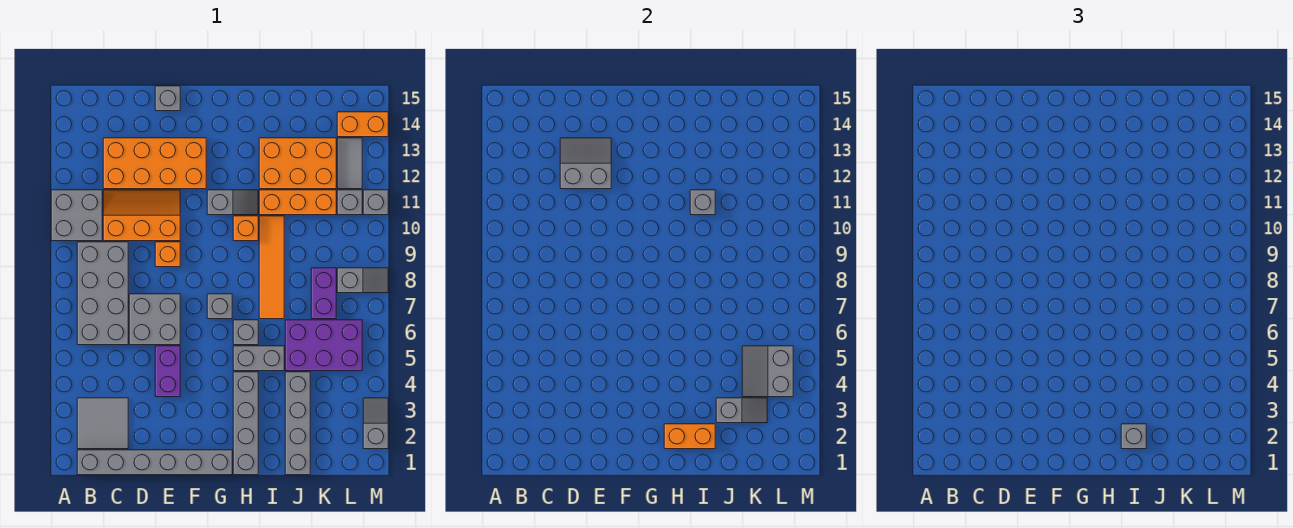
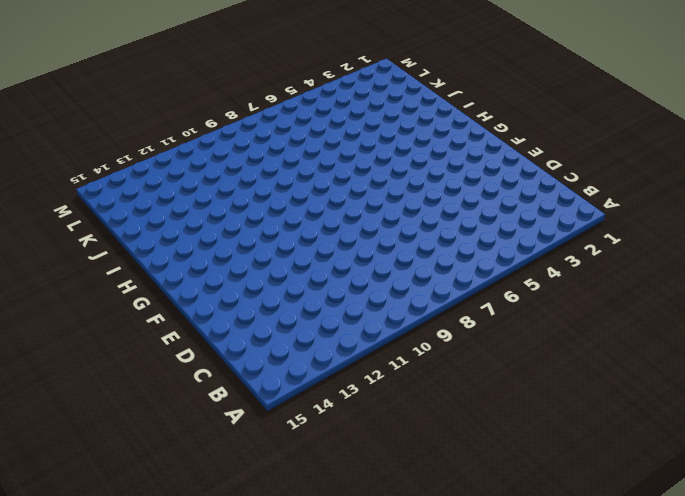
none -> grey 2x2 brick [51,190,102,241]
none -> grey 1x6 brick [77,450,232,475]
none -> grey 2x2 tile [77,398,128,449]
none -> grey 2x4 brick [77,242,128,345]

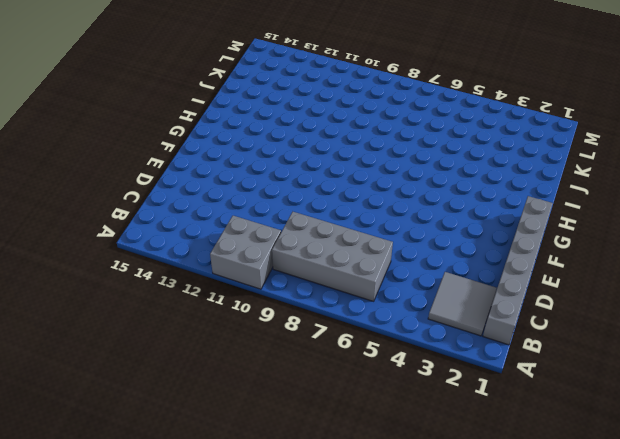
none -> orange 2x3 slope [103,190,180,241]
none -> orange 2x4 brick [103,138,206,189]
none -> grey 2x2 brick [129,294,180,345]
none -> purple 1x2 brick [155,346,180,397]

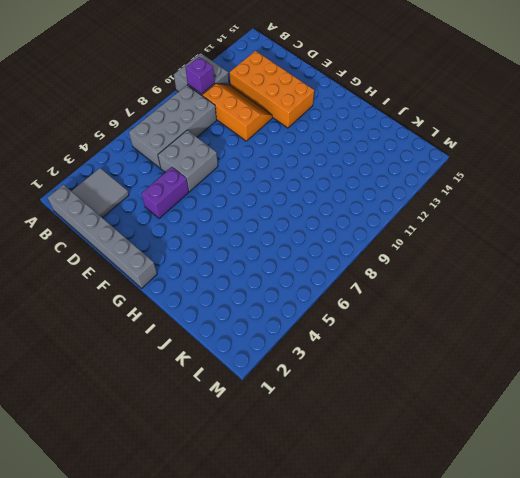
purple 1x1 brick [186,57,215,94] -> none
none -> orange 1x1 brick [155,242,180,267]
none -> grey 1x1 brick [155,86,180,111]
none -> grey 1x1 brick [207,294,232,319]
none -> grey 1x2 slope [207,190,258,215]

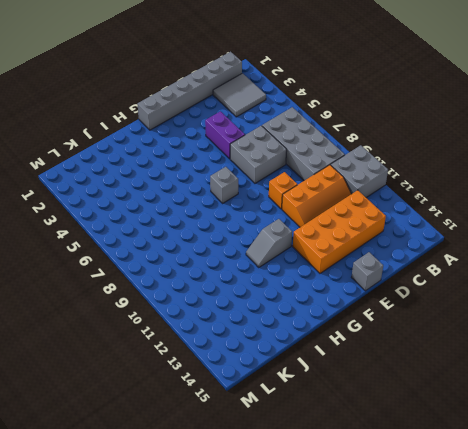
none -> grey 1x4 brick [233,372,258,475]
none -> grey 1x2 brick [233,346,284,371]
none -> grey 1x1 brick [233,320,258,345]
none -> orange 1x1 brick [233,216,258,241]

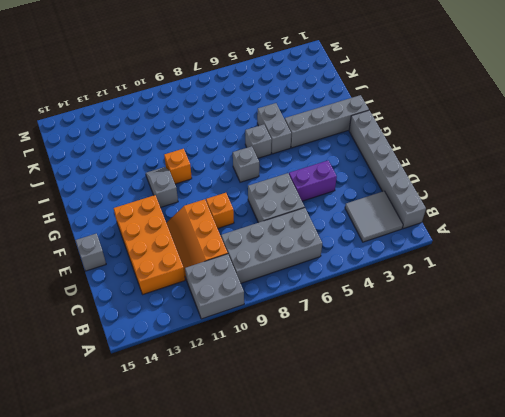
none -> orange 1x4 tile [259,216,284,319]
none -> orange 1x3 brick [259,190,336,215]
none -> orange 2x3 brick [259,138,336,189]
none -> grey 1x4 brick [285,372,310,475]

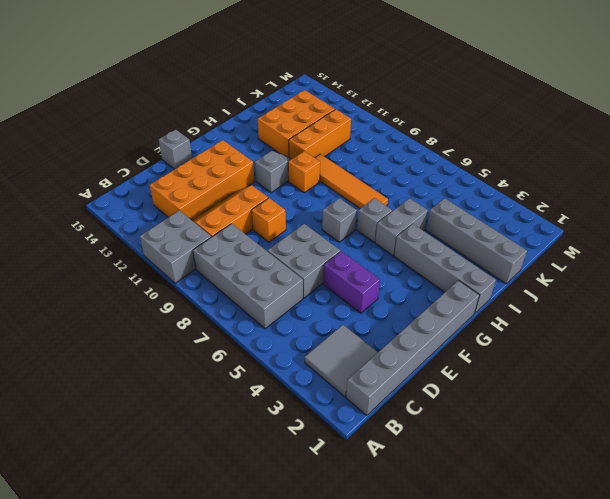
none -> purple 2x3 brick [285,320,362,371]
none -> purple 1x2 brick [311,268,336,319]
none -> grey 1x2 slope [337,268,388,293]
none -> grey 1x1 brick [337,190,362,215]

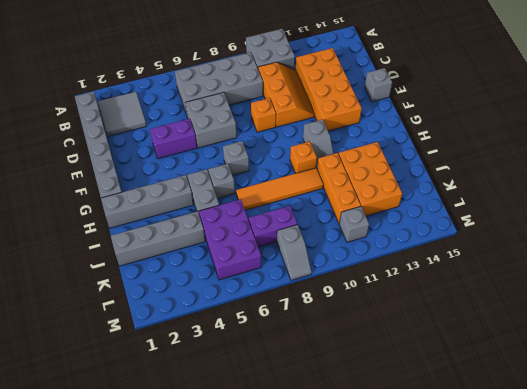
none -> grey 1x2 tile [337,138,362,189]
none -> orange 1x2 brick [337,112,388,137]
none -> grey 1x2 slope [363,398,388,449]
none -> grey 1x1 brick [363,190,388,215]

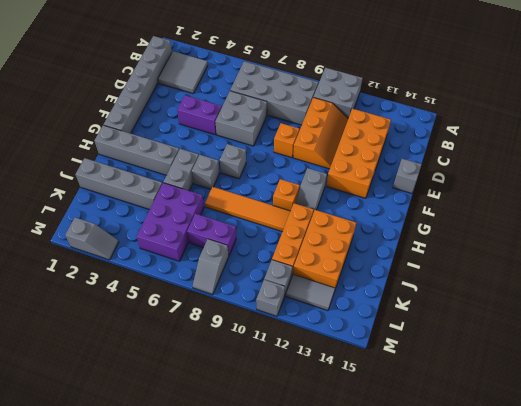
none -> orange 1x2 brick [337,112,388,137]
none -> grey 2x2 slope [560,138,611,189]
none -> orange 1x2 brick [664,424,715,449]
none -> grey 1x1 brick [690,190,715,215]

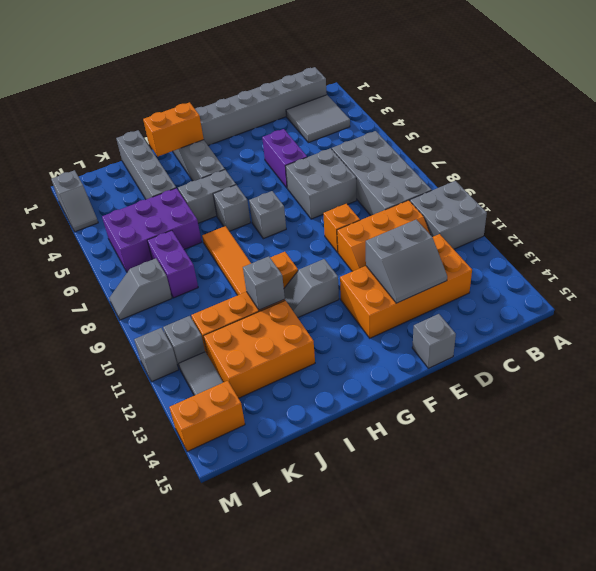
none -> grey 1x2 slope [716,398,767,423]
none -> grey 2x2 slope [742,346,793,397]
none -> grey 1x1 brick [1121,424,1146,449]

